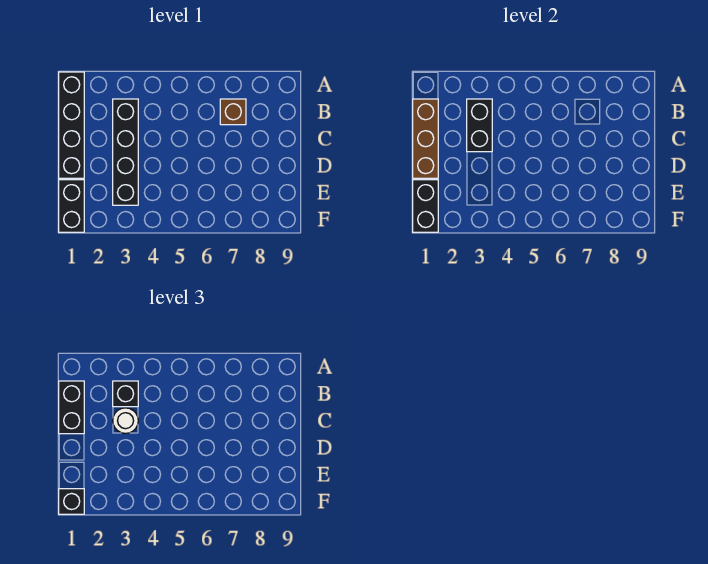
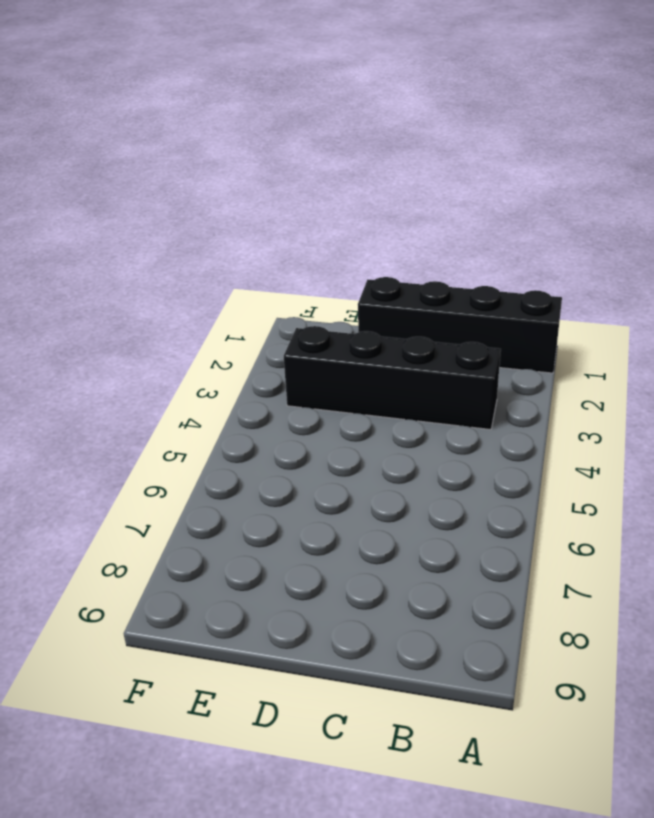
none -> brown 1x1 brick [220,99,246,125]
none -> black 1x2 brick [59,180,84,232]

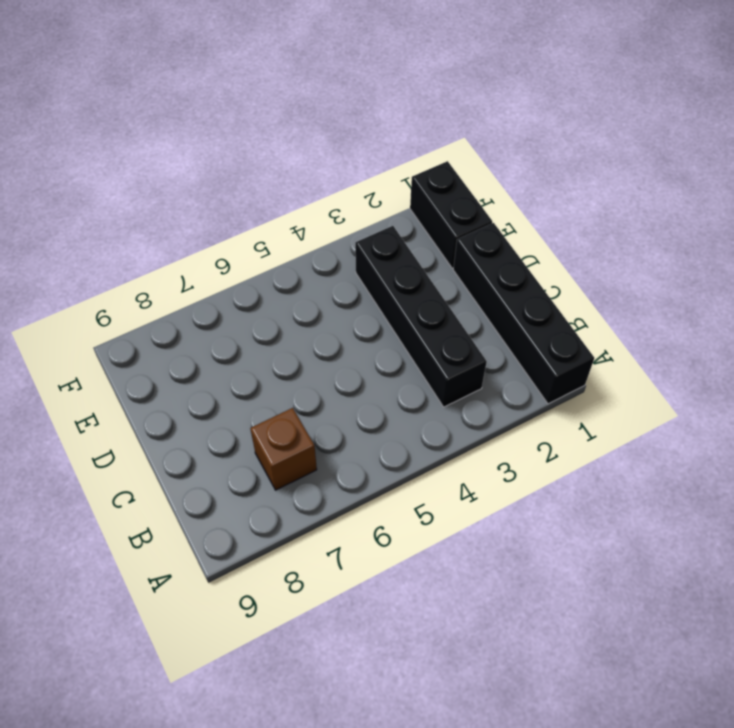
none -> brown 1x3 brick [413,99,438,178]
none -> black 1x2 brick [467,99,492,152]

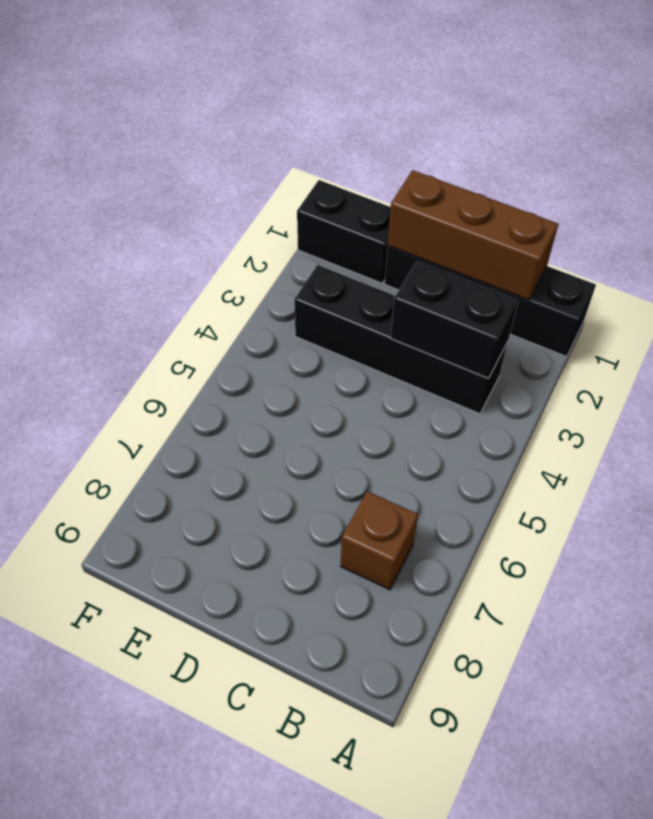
none -> black 1x2 brick [413,180,438,232]
none -> black 1x2 brick [59,381,84,434]

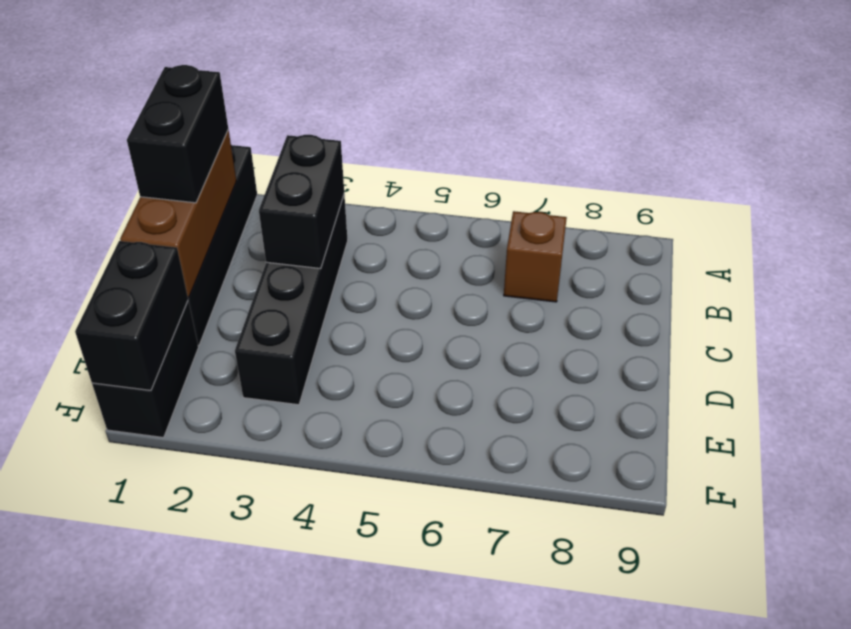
none -> black 1x1 brick [113,381,138,407]
none -> white 1x1 round brick [113,408,138,433]

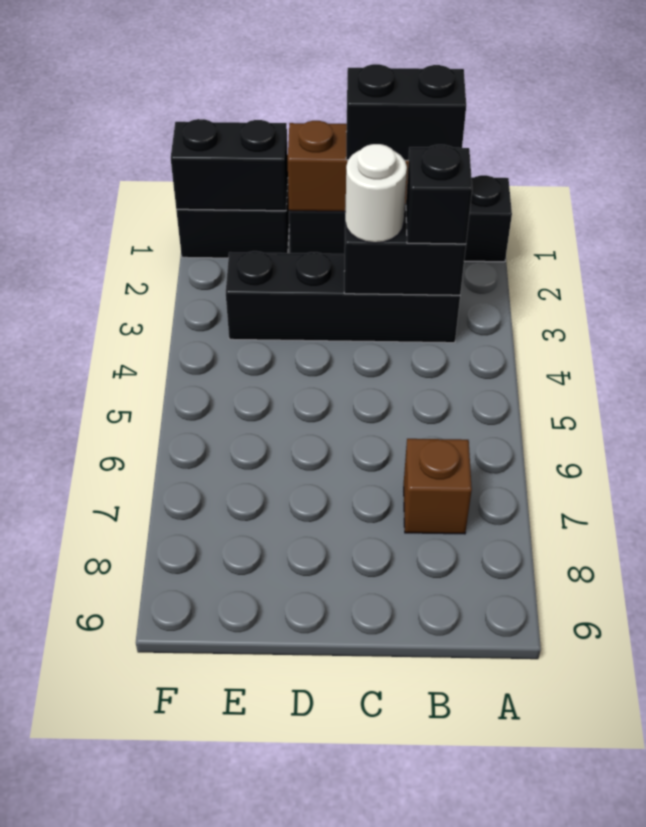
none -> black 1x1 brick [59,489,84,514]

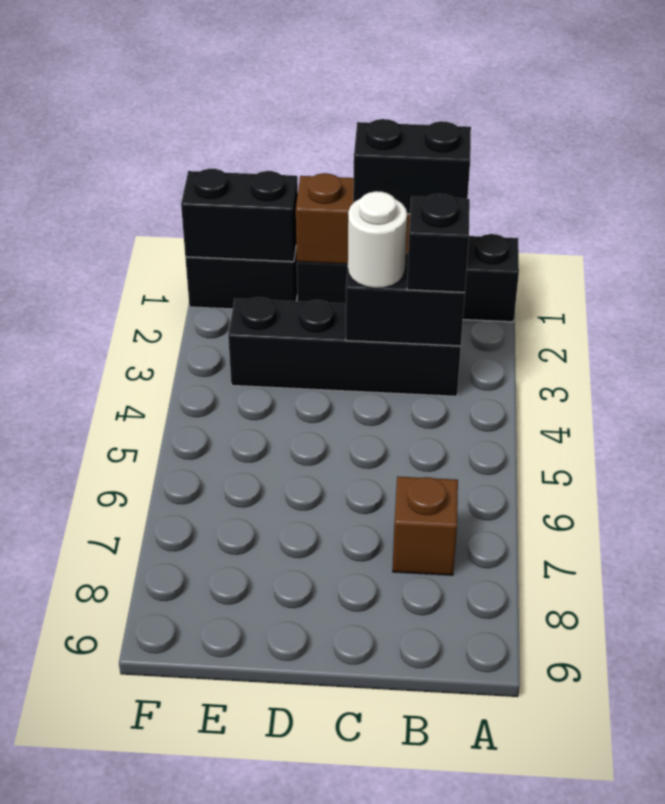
none -> black 1x1 brick [59,489,84,514]

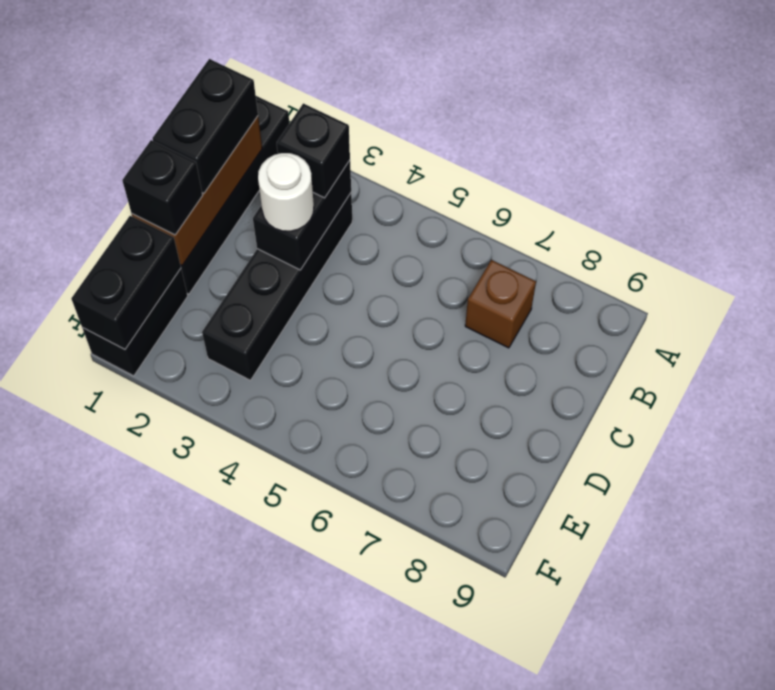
black 1x1 brick [122,140,203,235] -> black 1x1 brick moved to [59,489,84,514]

